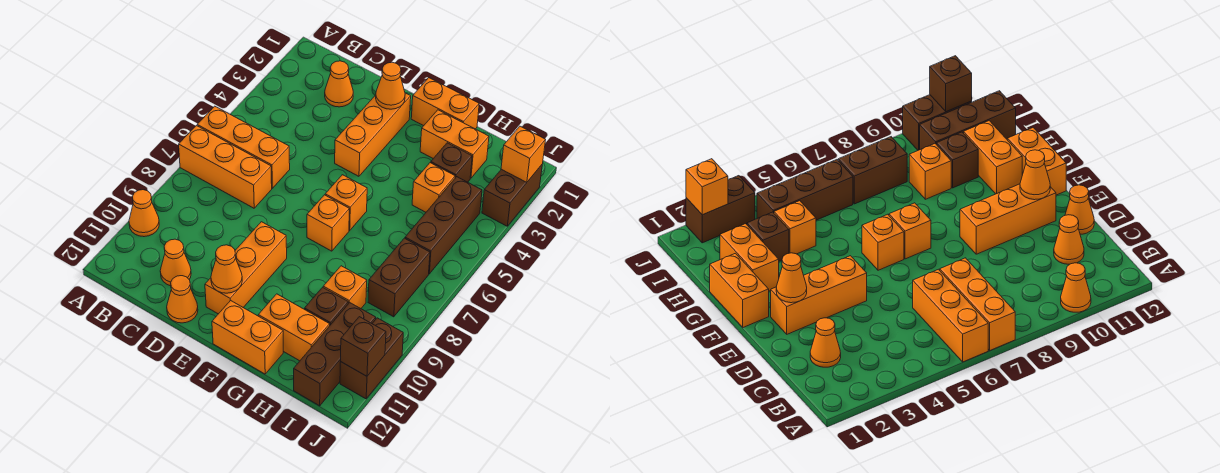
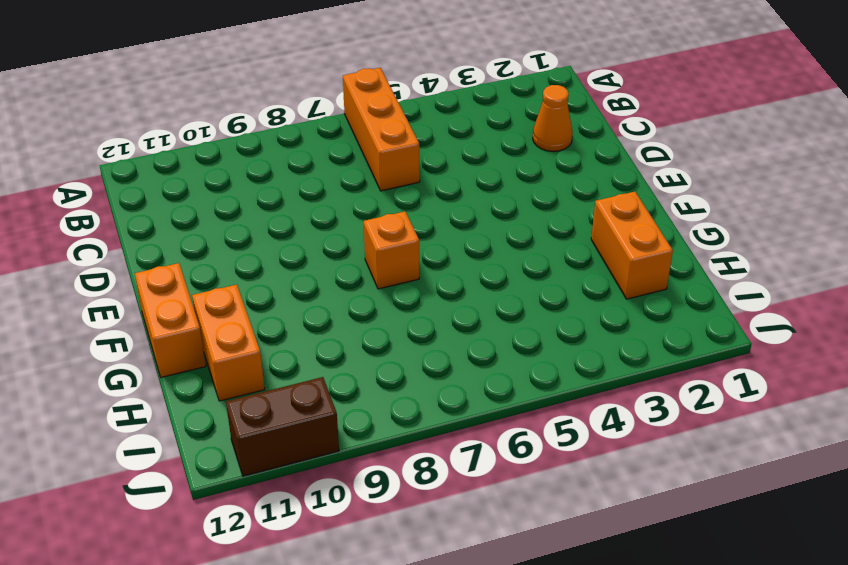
none -> orange 1x3 brick [179,126,272,208]
none -> orange 1x1 cone [129,190,159,237]
none -> orange 1x1 cone [160,239,191,286]

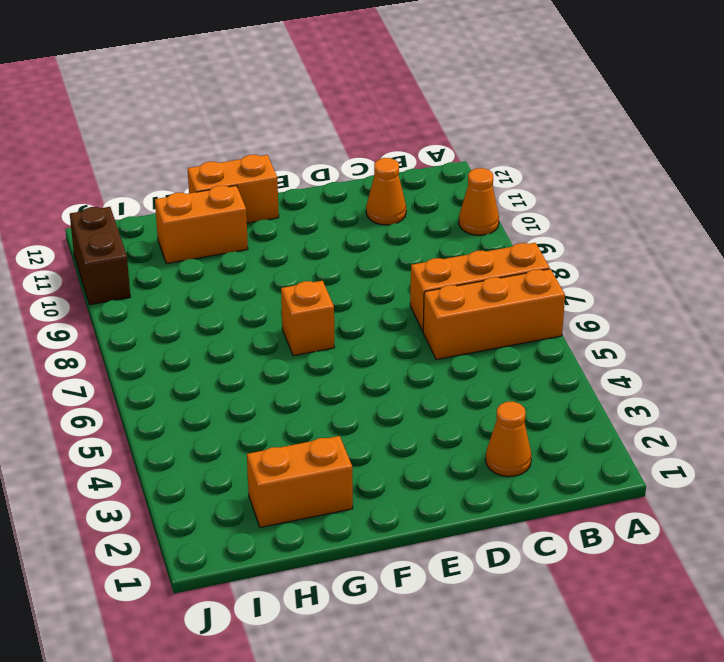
none -> orange 1x1 cone [167,276,198,323]
none -> orange 1x3 brick [335,93,411,176]
none -> orange 1x3 brick [205,222,287,314]

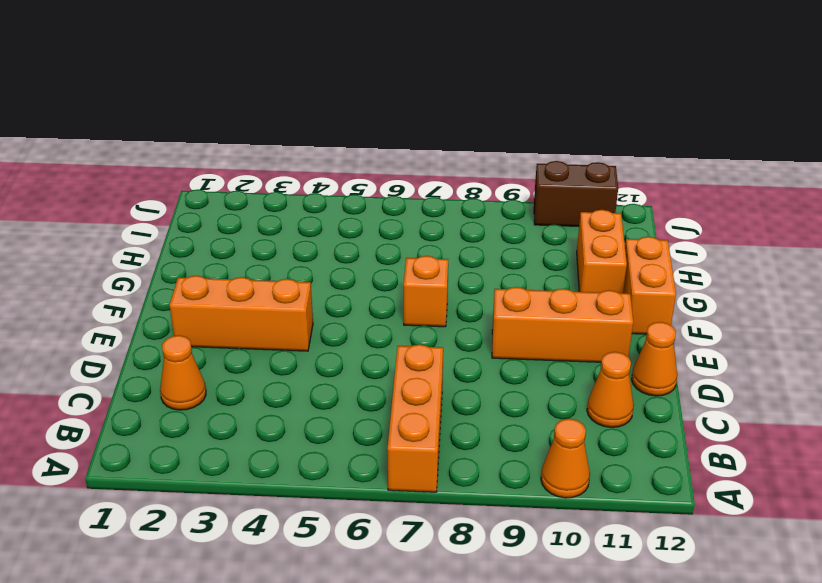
none -> orange 1x3 brick [197,106,290,188]
none -> orange 1x2 brick [411,78,479,129]
none -> orange 1x1 brick [325,175,367,230]

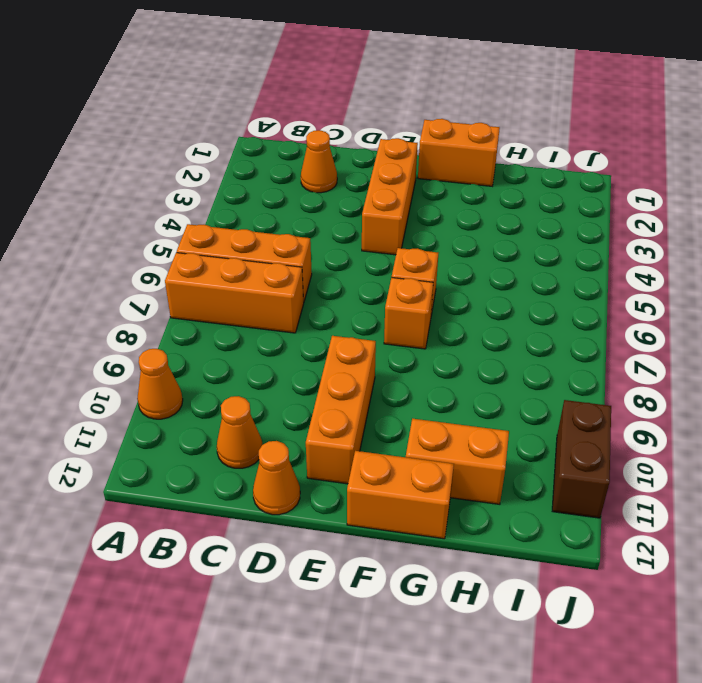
none -> orange 1x2 brick [420,110,489,178]
none -> brown 1x1 brick [431,143,472,182]
none -> orange 1x1 brick [412,163,455,212]

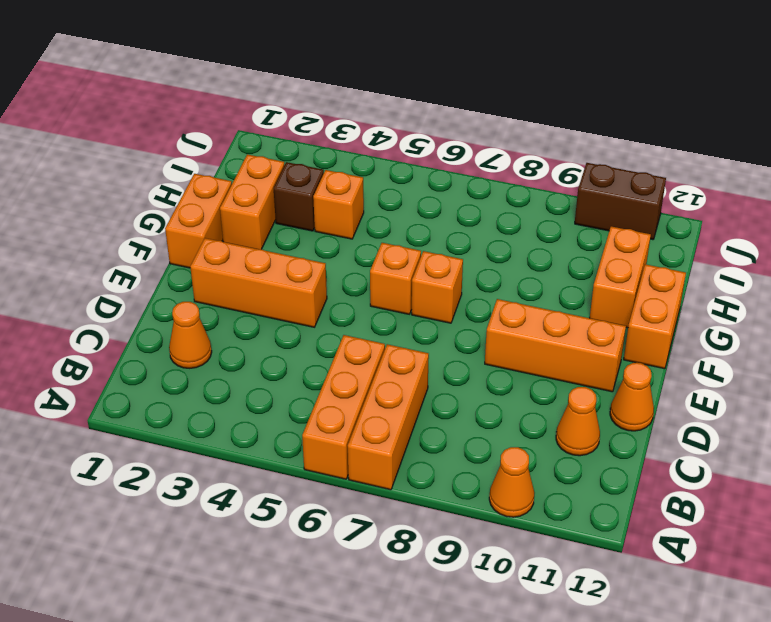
none -> orange 1x1 brick [323,266,367,308]
none -> brown 1x1 brick [305,287,348,325]
none -> brown 1x3 brick [405,177,482,274]

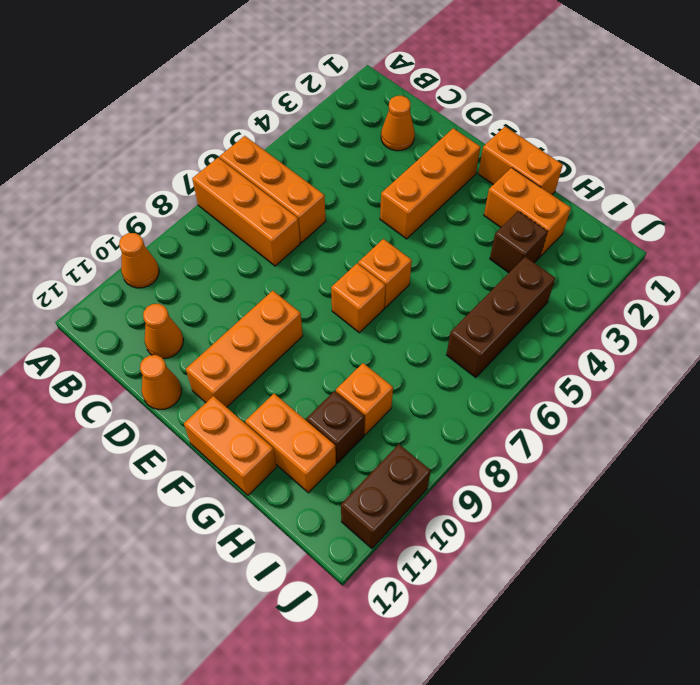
none -> orange 1x1 brick [412,163,455,212]
none -> brown 1x2 brick [368,238,430,317]
none -> brown 1x3 brick [294,303,376,406]

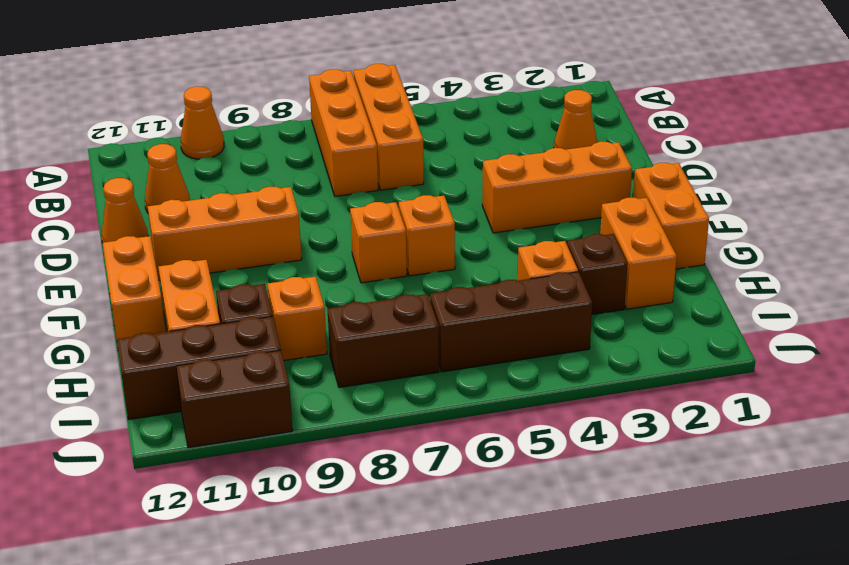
none -> brown 1x2 brick [482,165,542,226]
none -> orange 1x1 cone [376,62,405,109]
none -> orange 1x1 cone [211,245,242,293]

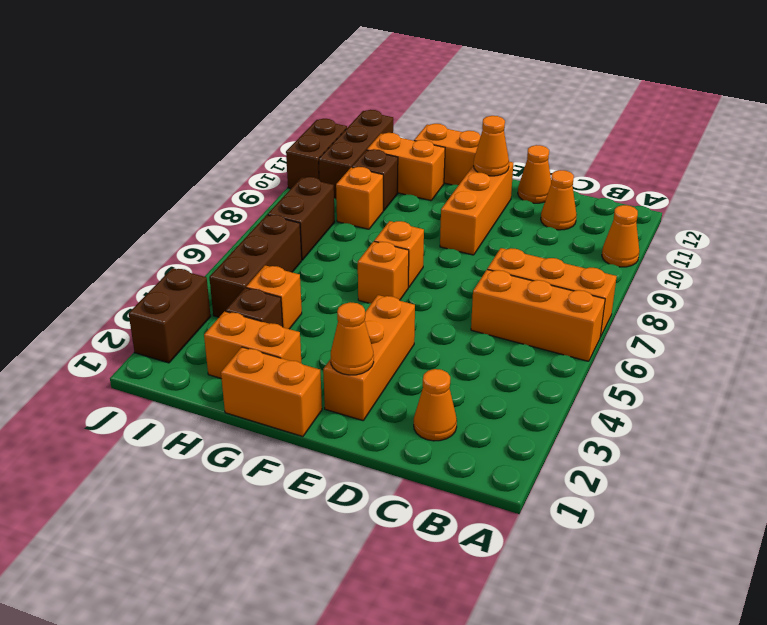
none -> orange 1x1 brick [501,126,545,182]
none -> brown 1x1 brick [341,317,386,376]

